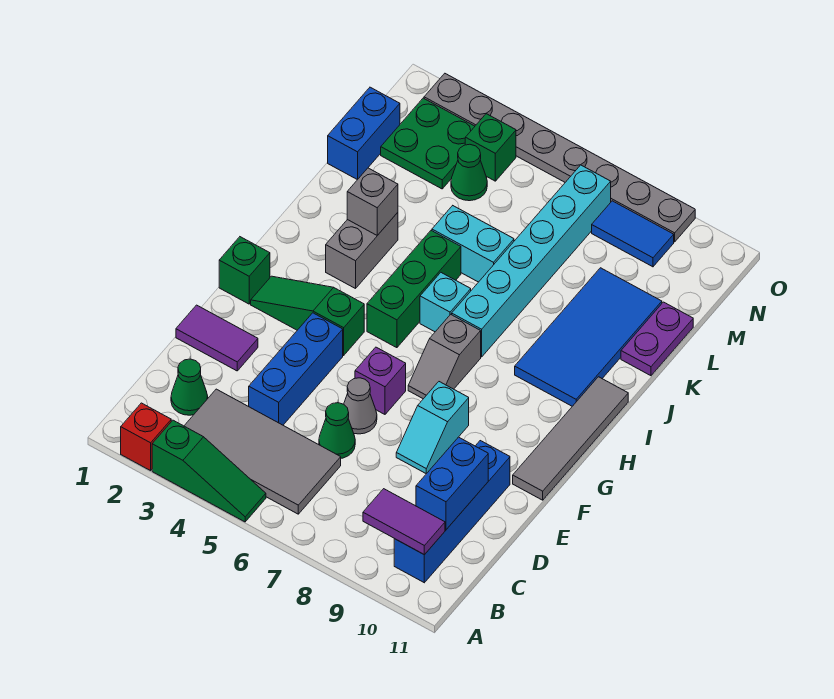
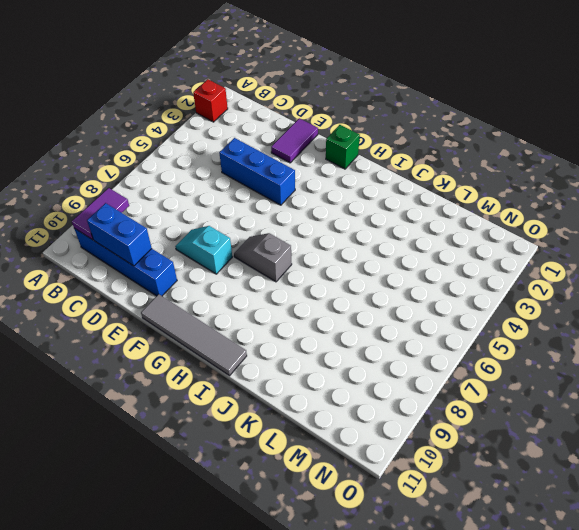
none -> green 1x3 slope [152,420,266,522]
none -> grey 2x4 tile [184,389,341,514]
none -> green 1x1 cone [171,359,208,415]
none -> green 1x1 cone [319,403,355,458]

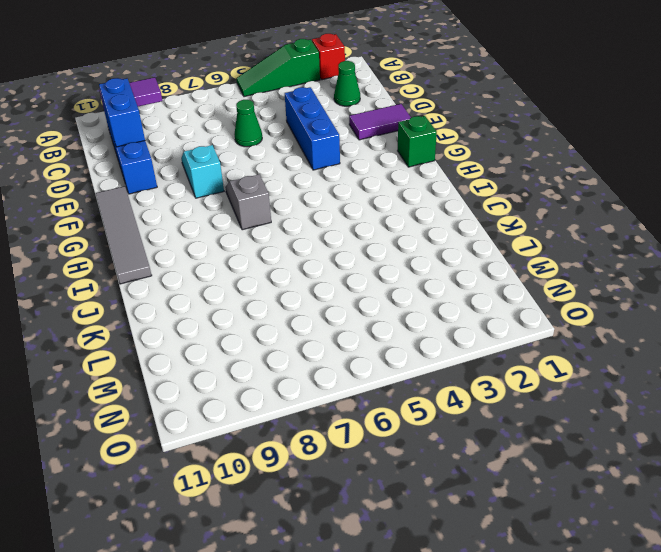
none -> grey 2x4 tile [184,389,341,514]
none -> grey 1x1 cone [344,378,377,434]
none -> purple 1x1 brick [355,347,406,414]
none -> green 1x3 slope [251,276,364,355]

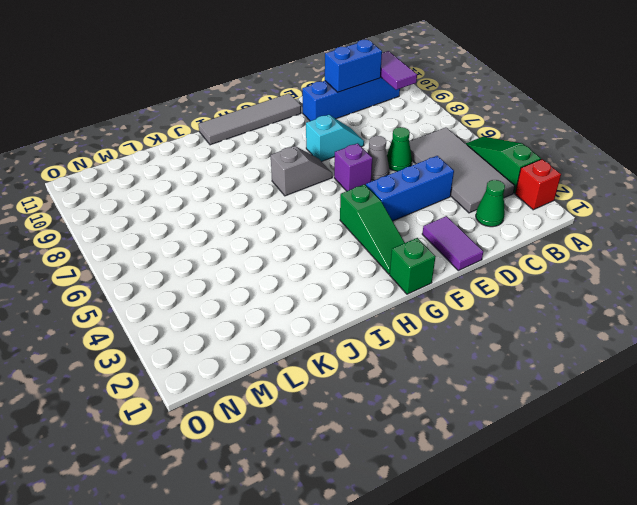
none -> green 1x3 brick [367,231,461,348]
none -> grey 1x2 brick [326,213,398,289]
none -> cyan 1x1 brick [420,273,471,332]
none -> cyan 1x6 brick [452,165,611,357]

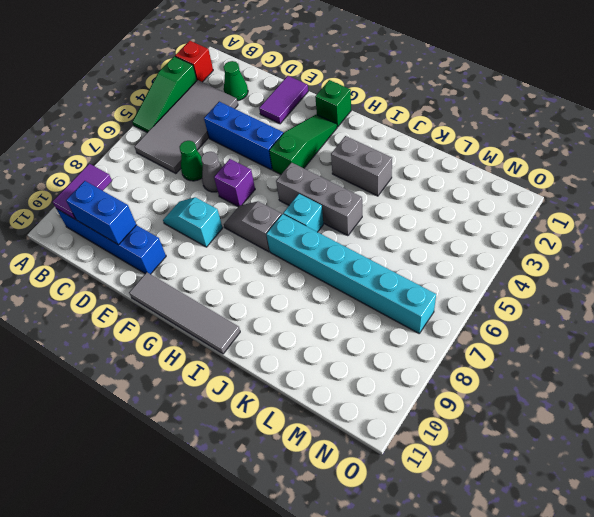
grey 1x3 brick [276,162,362,236] -> green 1x3 brick [367,231,461,348]
none -> blue 2x4 tile [515,268,662,406]
none -> cyan 1x2 brick [432,206,514,282]
none -> purple 1x2 plate [621,302,693,376]
none -> blue 1x2 brick [328,87,400,180]

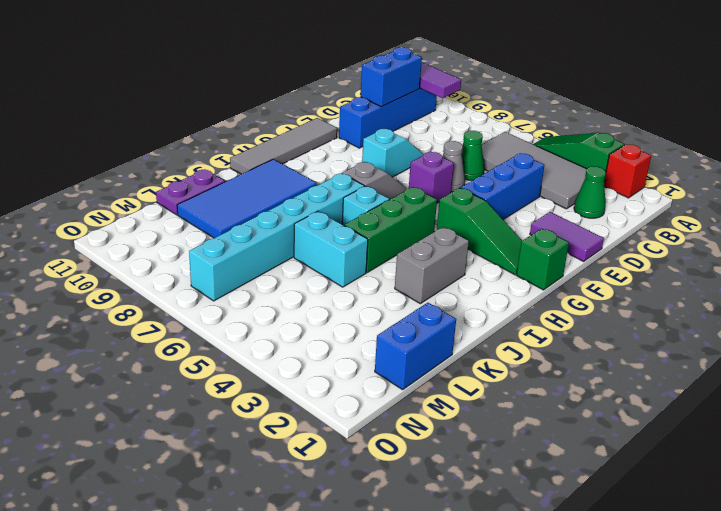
none -> green 2x2 plate [381,98,475,189]
none -> green 1x1 cone [451,144,487,201]
none -> green 1x1 brick [465,114,516,181]
none -> blue 1x2 tile [592,201,674,267]

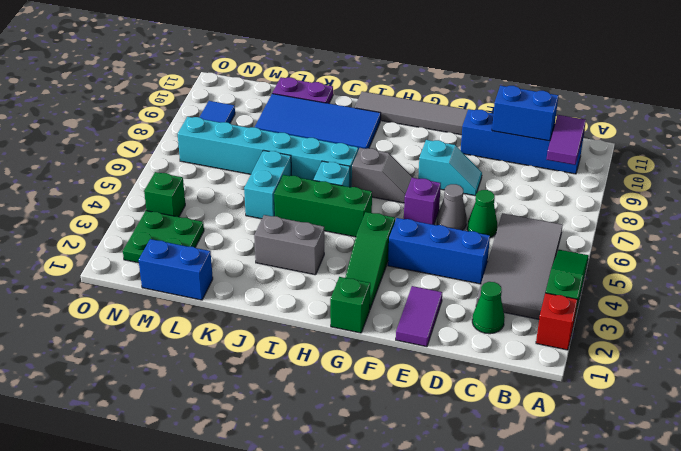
none -> green 1x1 cone [451,144,487,201]
none -> grey 1x8 plate [424,74,695,242]
none -> grey 1x1 brick [347,168,398,235]

